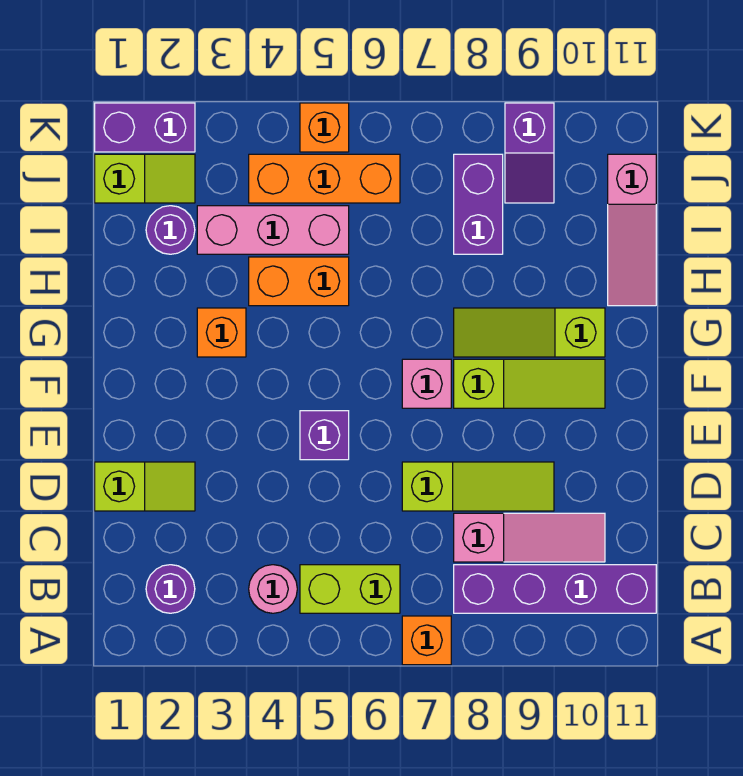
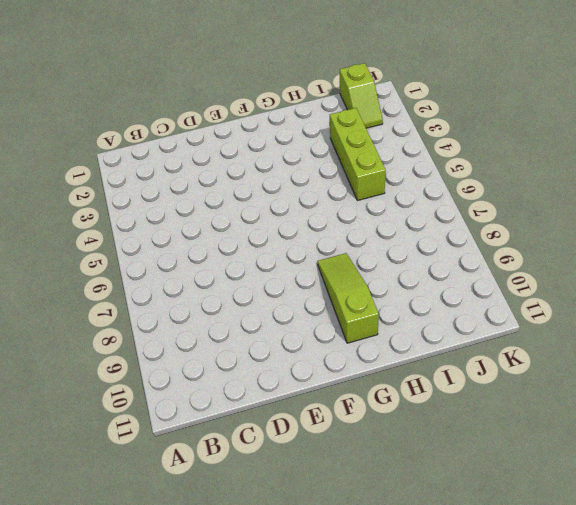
lime 1x3 brick [330,108,386,201] -> pink 1x3 brick [197,206,349,254]
none -> orange 1x1 brick [402,616,451,665]
none -> purple 1x1 round brick [146,565,195,613]
none -> pink 1x1 round brick [249,565,297,613]

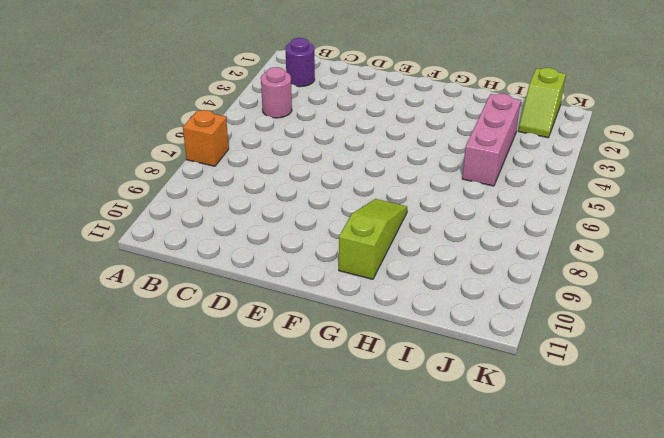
none -> lime 1x2 brick [300,565,400,613]
none -> purple 1x4 brick [454,565,656,613]
none -> pink 1x3 slope [454,513,605,562]

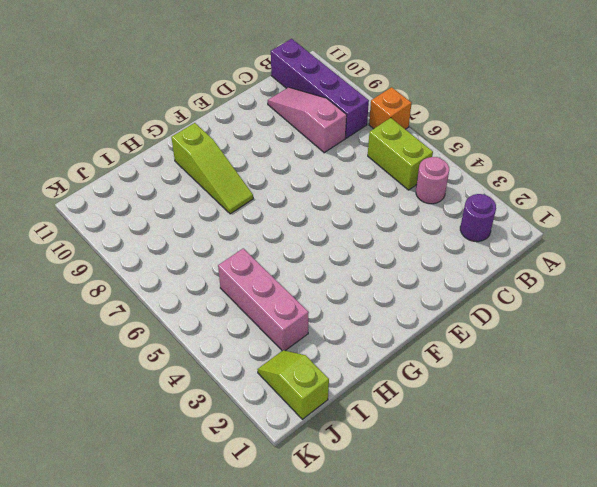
none -> lime 1x2 slope [95,462,195,511]
none -> lime 1x3 slope [402,462,554,511]
none -> purple 1x1 brick [300,411,349,460]

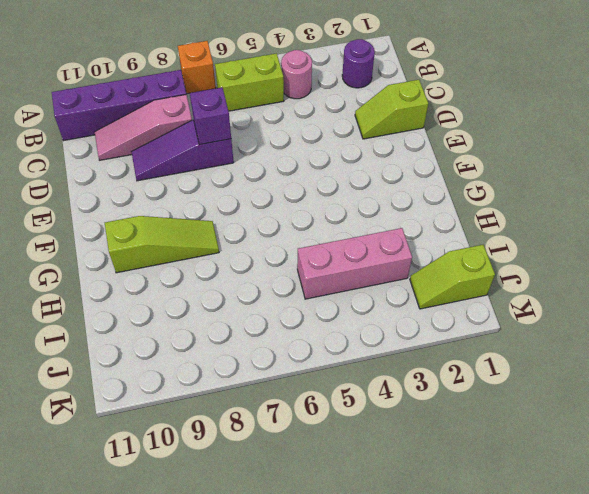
purple 1x3 slope [132,120,234,181] -> lime 1x3 slope [402,462,554,511]
purple 1x1 brick [190,87,231,145] -> purple 1x1 brick moved to [300,411,349,460]
none -> pink 1x1 brick [402,359,451,408]
none -> lime 1x3 slope [454,359,605,408]
none -> orange 1x1 brick [197,308,246,357]

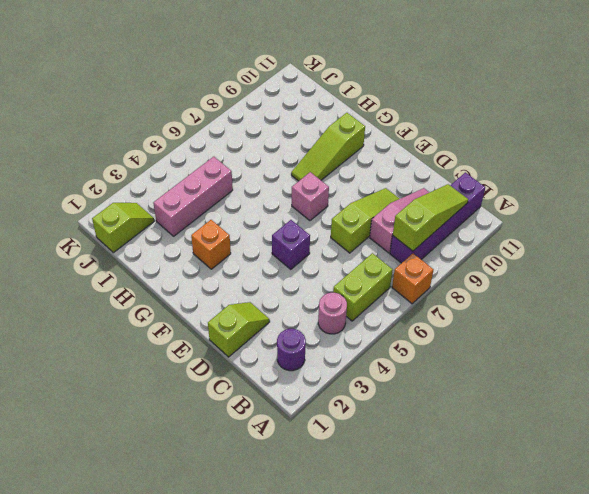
lime 1x3 slope [393,184,468,251] -> lime 1x3 slope moved to [454,359,605,408]
none -> orange 1x2 brick [249,257,349,306]
none -> pink 1x3 slope [608,154,656,306]
none -> purple 1x1 round brick [146,206,195,254]

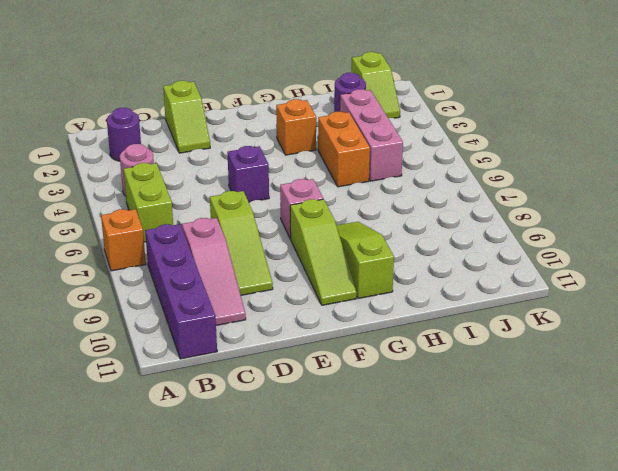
none -> pink 1x3 slope [608,154,656,306]
none -> purple 1x2 brick [454,154,503,254]
none -> orange 1x3 brick [249,154,400,203]

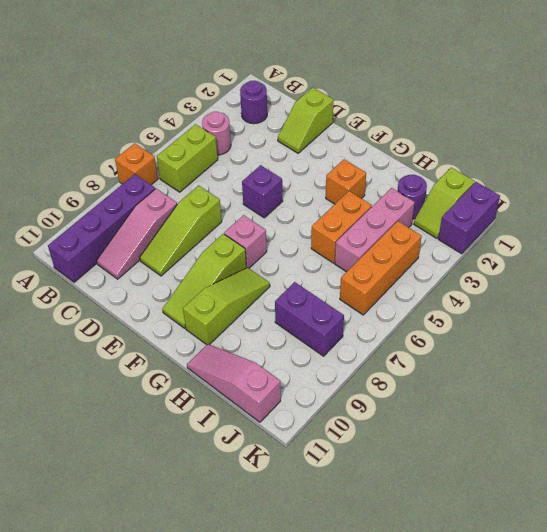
none -> purple 1x2 slope [505,103,554,203]
none -> orange 1x1 brick [300,103,349,152]

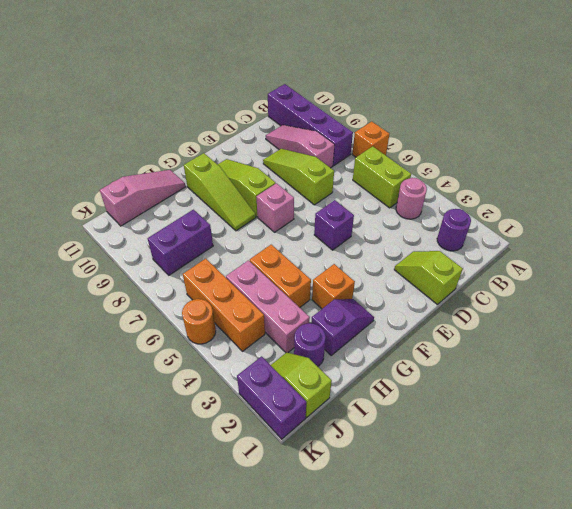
purple 1x2 slope [311,299,374,355] -> purple 1x2 slope moved to [505,103,554,203]
orange 1x1 round brick [182,299,216,344] -> orange 1x1 brick [300,103,349,152]

